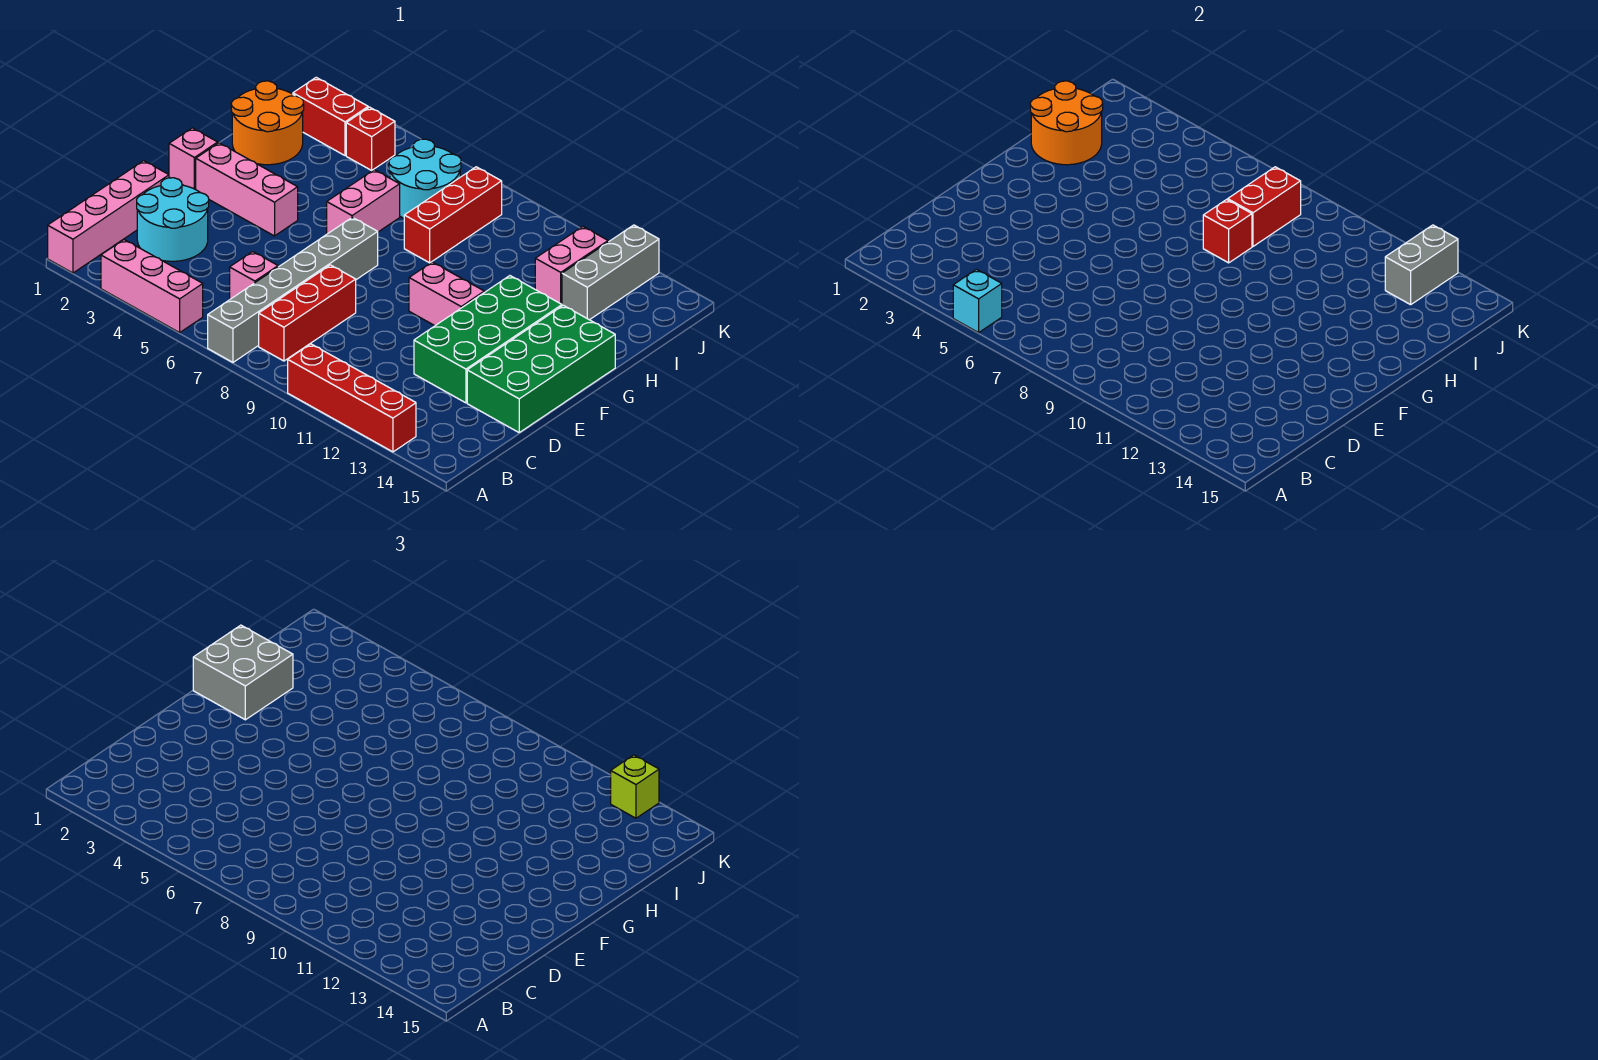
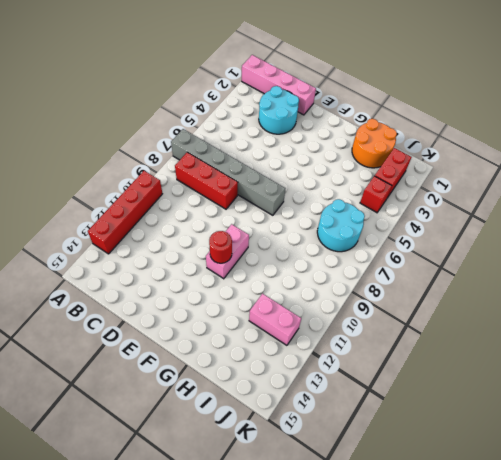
red 1x1 round brick [209,231,232,263] -> none
none -> pink 1x3 brick [101,240,203,333]
none -> pink 1x1 brick [230,252,278,299]
none -> green 2x4 brick [414,276,562,403]

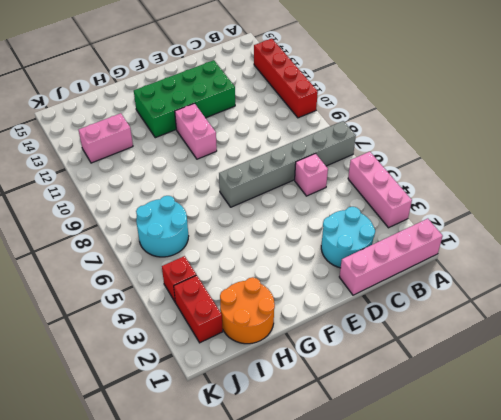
none -> red 1x3 brick [259,265,356,361]
none -> green 2x4 brick [467,305,615,432]
none -> pink 1x1 brick [169,128,218,189]

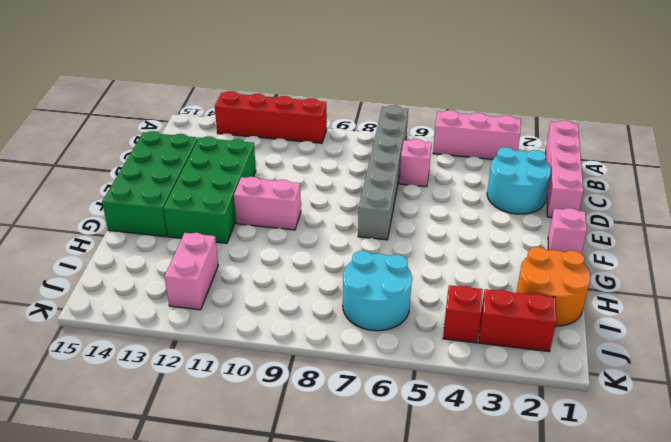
none -> red 1x3 brick [259,265,356,361]
none -> pink 1x3 brick [196,143,298,236]
none -> pink 1x2 brick [327,170,400,234]

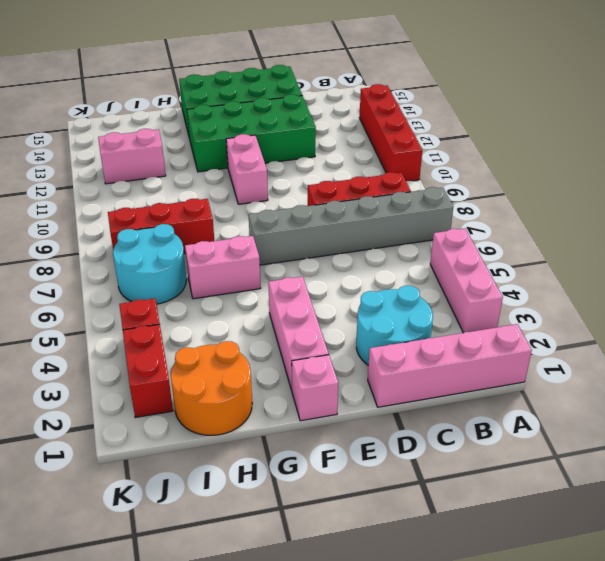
none -> pink 1x1 brick [230,252,278,299]
none -> grey 1x3 brick [562,225,659,320]
none -> cyan 1x1 brick [953,269,1002,333]

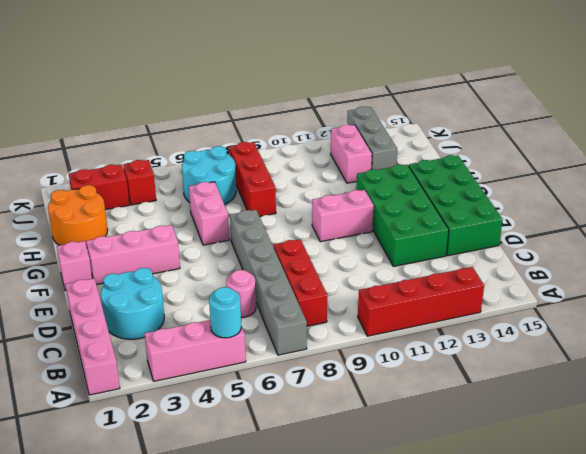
cyan 1x1 round brick [209,287,241,338] -> cyan 1x1 brick [953,269,1002,333]
pink 1x1 round brick [226,270,256,317] -> pink 1x1 brick [230,252,278,299]
none -> orange 2x2 round brick [1030,81,1103,165]
none -> red 1x1 brick [1203,200,1252,263]
none -> red 1x2 brick [1228,167,1301,246]

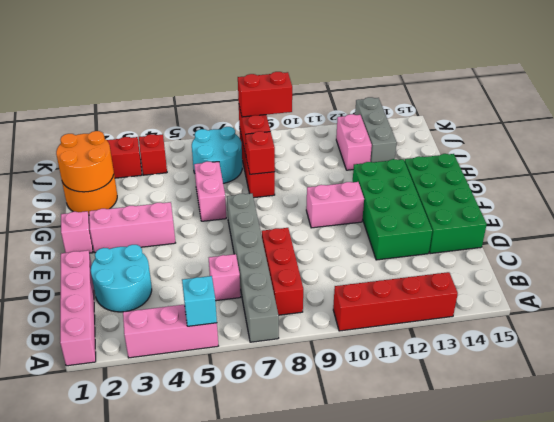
red 1x2 brick [238,72,292,117] -> none
none -> grey 1x2 brick [1385,225,1458,305]
none -> grey 2x2 brick [193,625,293,720]
none -> lime 1x1 brick [611,755,659,818]

